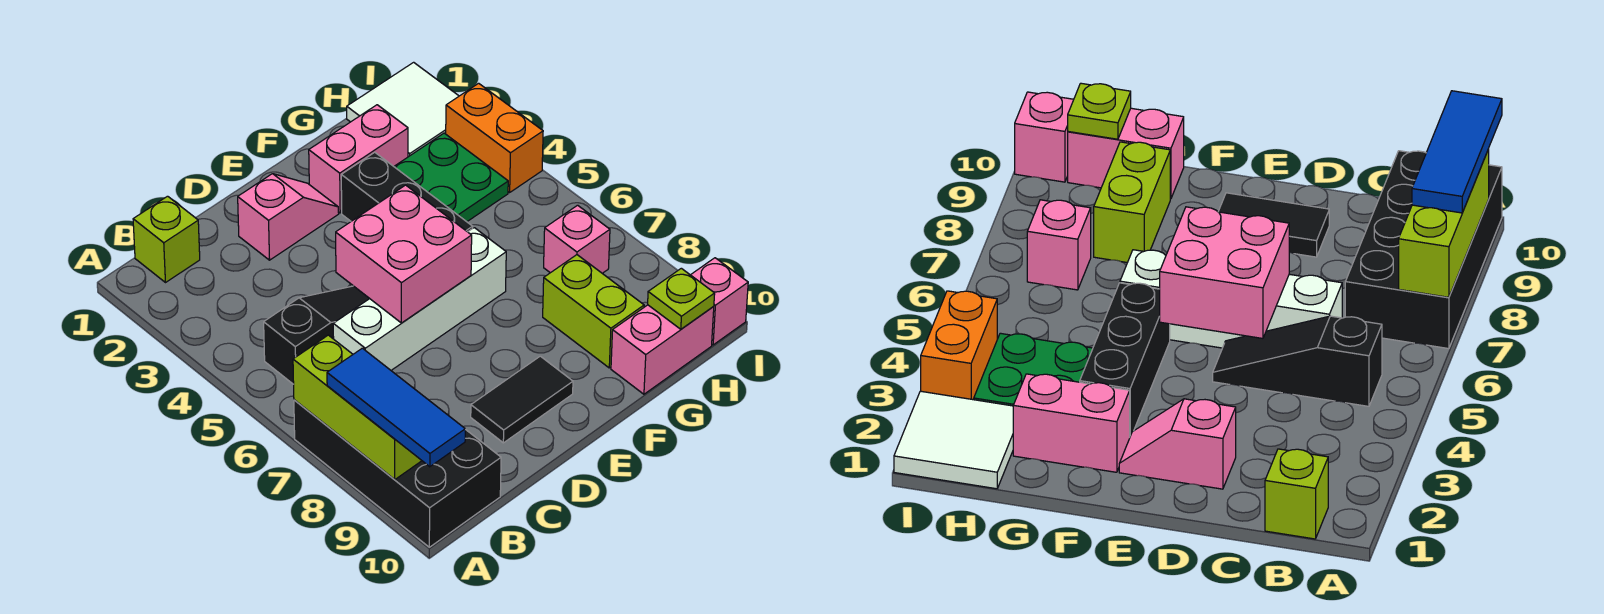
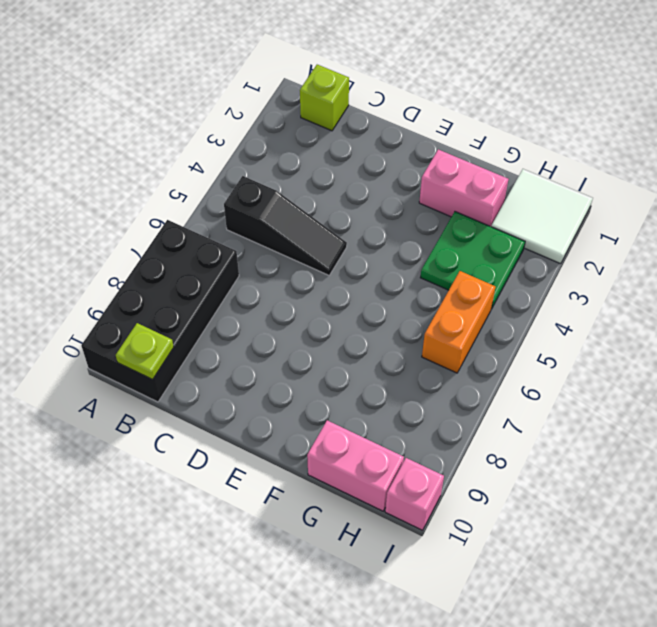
lime 1x1 plate [116,323,174,379] -> lime 1x1 plate moved to [648,268,715,329]
orange 1x2 brick [422,271,495,373] -> orange 1x2 brick moved to [446,83,543,192]
none -> white 1x4 brick [333,228,506,370]
none -> pink 1x2 slope [238,174,339,260]
none -> black 1x2 tile [471,356,573,443]

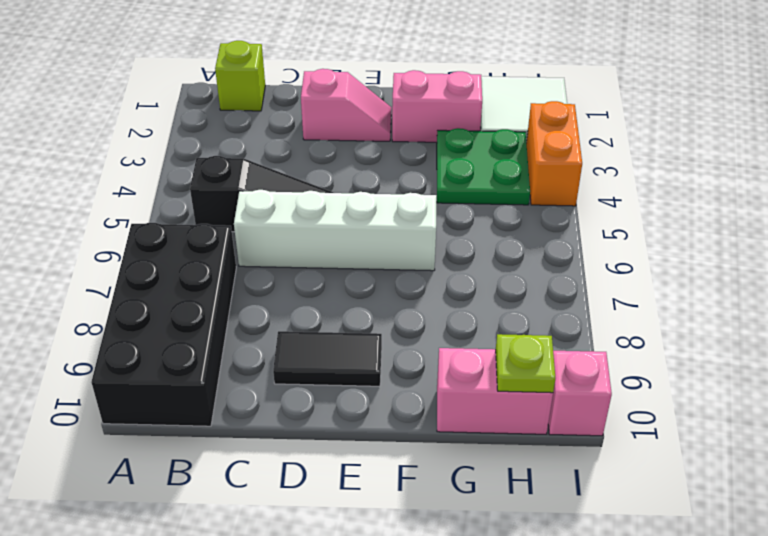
none -> black 1x3 brick [341,152,473,232]
none -> lime 1x2 brick [543,255,644,368]
none -> pink 1x1 brick [544,205,610,273]

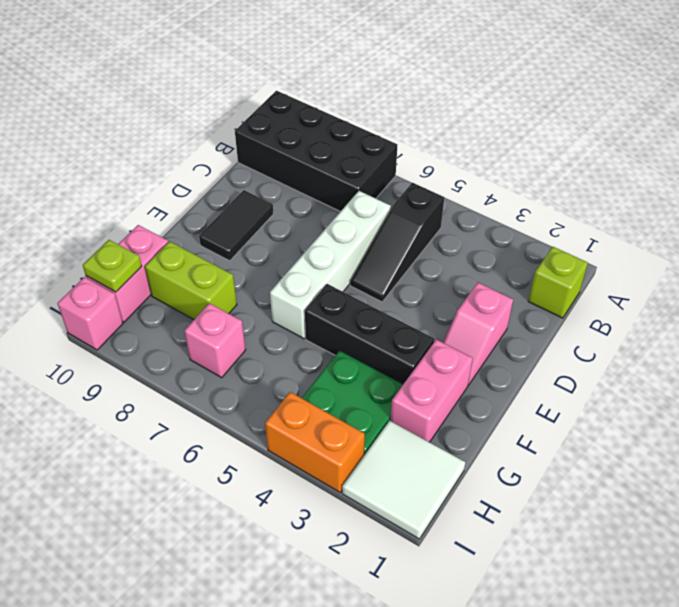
none -> lime 1x3 brick [293,335,422,480]
none -> pink 2x2 brick [336,185,472,323]
none -> blue 1x3 tile [327,348,465,467]

